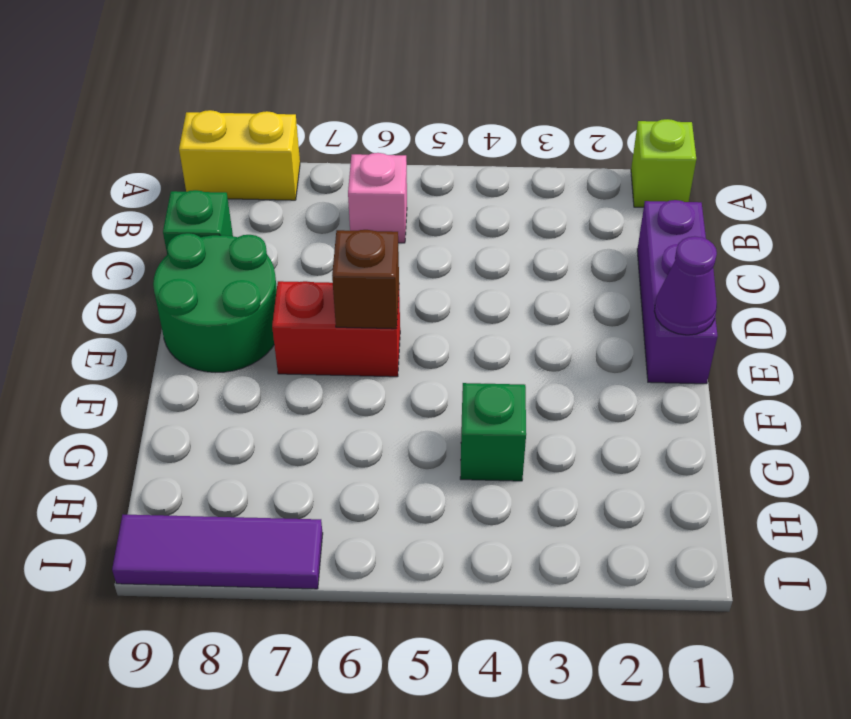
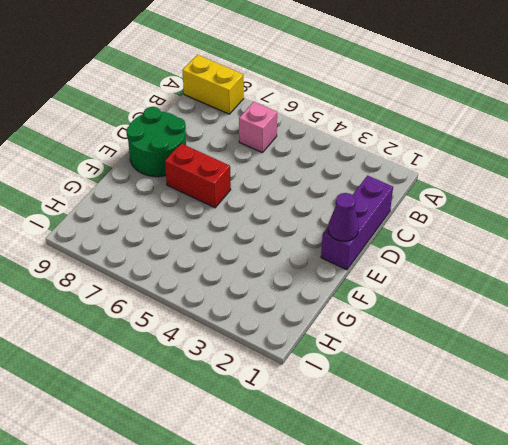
none -> lime 1x1 brick [631,119,696,207]
none -> green 1x1 brick [163,190,233,255]

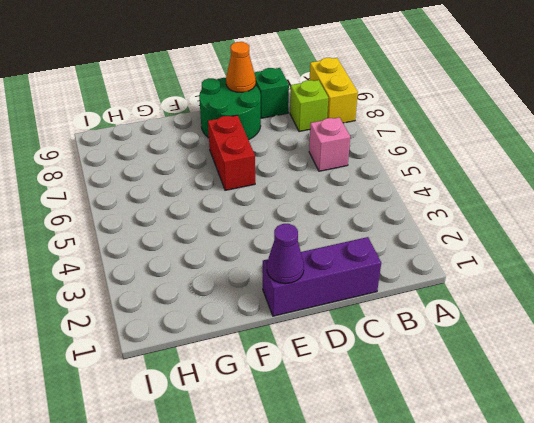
lime 1x1 brick [290,80,328,132] -> lime 1x1 brick moved to [631,119,696,207]
orange 1x1 cone [226,42,256,92] -> none
none -> green 1x1 brick [460,383,526,481]
none -> purple 1x3 tile [112,515,323,589]

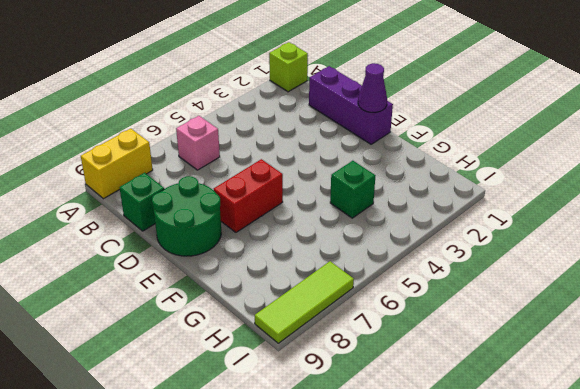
lime 1x3 tile [255,261,354,343] -> purple 1x3 tile [112,515,323,589]
none -> brown 1x1 brick [332,230,399,329]

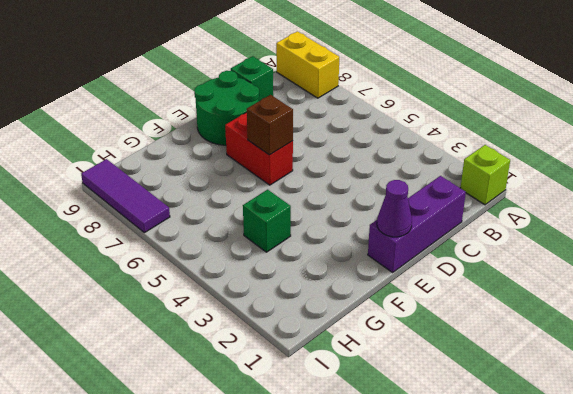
none -> pink 1x1 brick [348,153,407,243]

